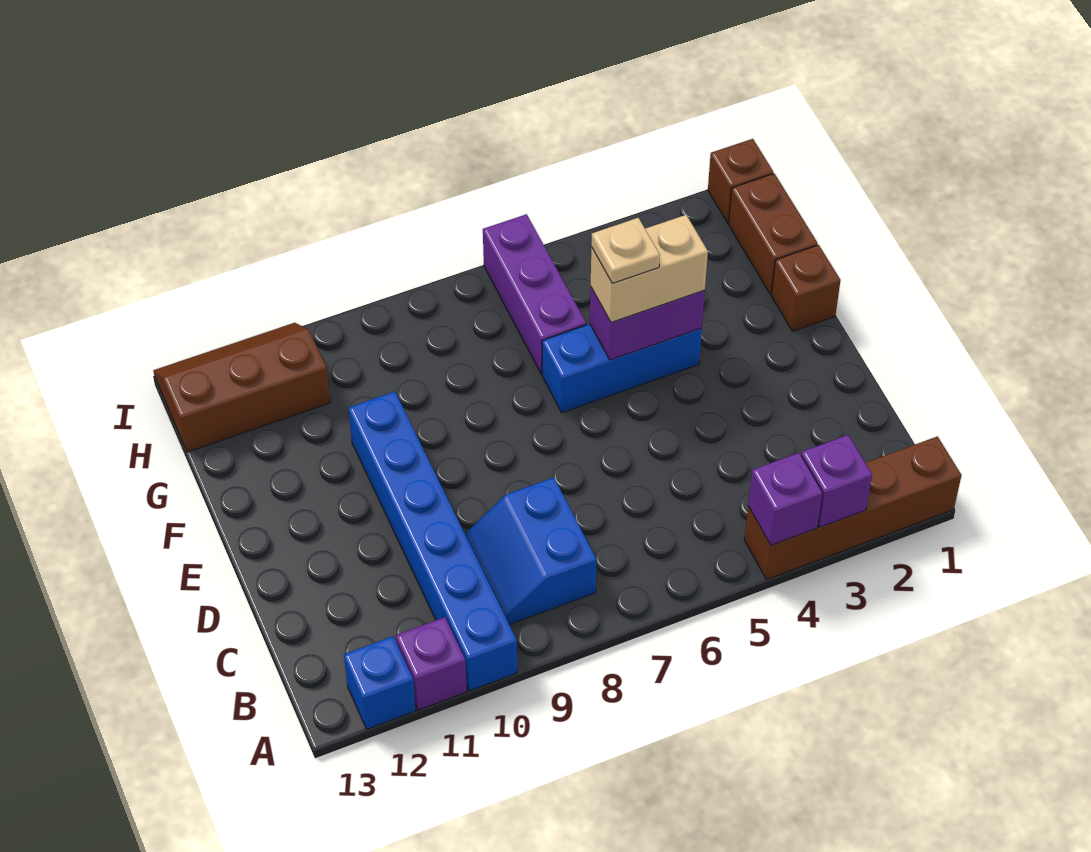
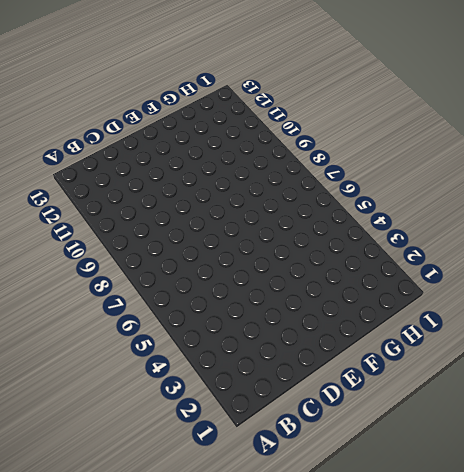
none -> brown 1x4 brick [744,436,962,579]
none -> blue 1x6 brick [348,392,517,691]
none -> purple 1x1 brick [396,617,467,710]

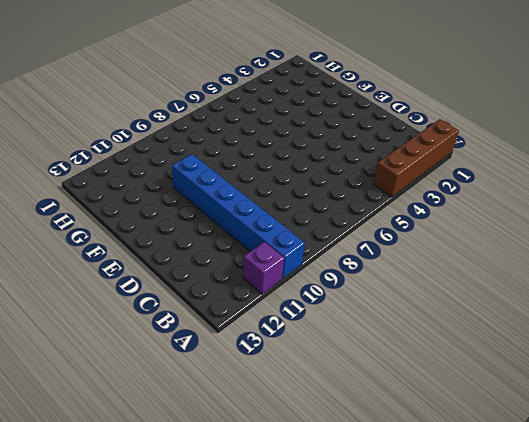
none -> blue 1x1 brick [344,636,416,729]
none -> blue 2x2 slope [465,477,596,625]
none -> brown 1x1 brick [772,245,841,331]

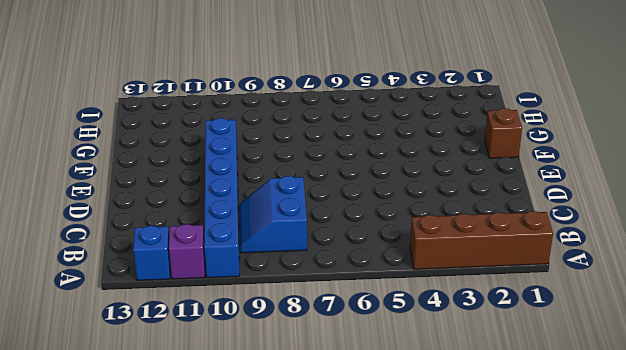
none -> blue 1x3 brick [542,324,702,413]
none -> brown 1x2 brick [729,173,818,294]
none -> purple 1x3 brick [483,214,586,374]

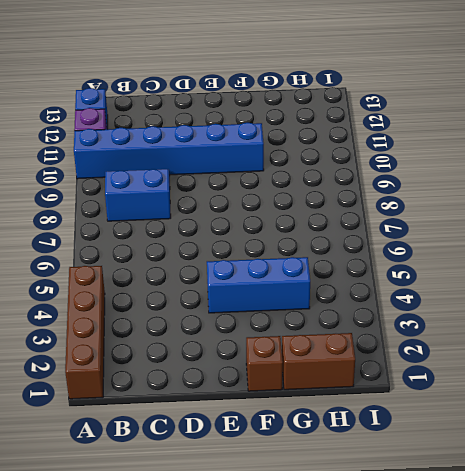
blue 1x3 brick [207,257,310,313] -> blue 1x3 brick turned to [542,324,702,413]
none -> purple 1x3 brick [483,214,586,374]
none -> brown 2x3 slope [153,323,330,452]
none -> brown 1x1 brick [708,139,773,223]

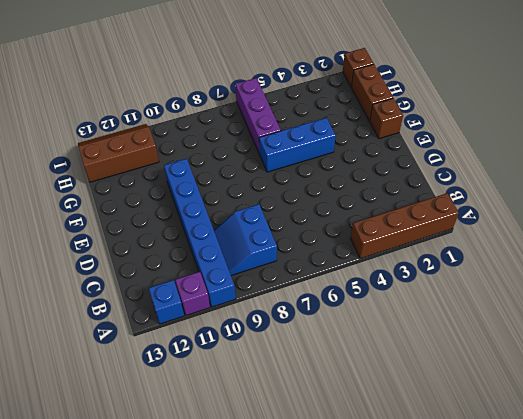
none -> purple 1x1 brick [801,435,872,527]
none -> purple 1x1 brick [748,453,823,545]
none -> purple 1x2 brick [590,288,705,360]

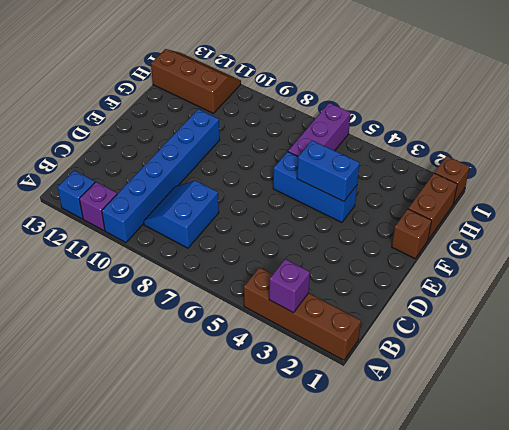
blue 1x2 brick [297,140,360,202] -> purple 1x2 brick [590,288,705,360]
none -> purple 1x1 brick [748,453,823,545]
none -> tan 1x2 brick [591,215,708,323]
none -> tan 1x1 plate [591,218,660,283]

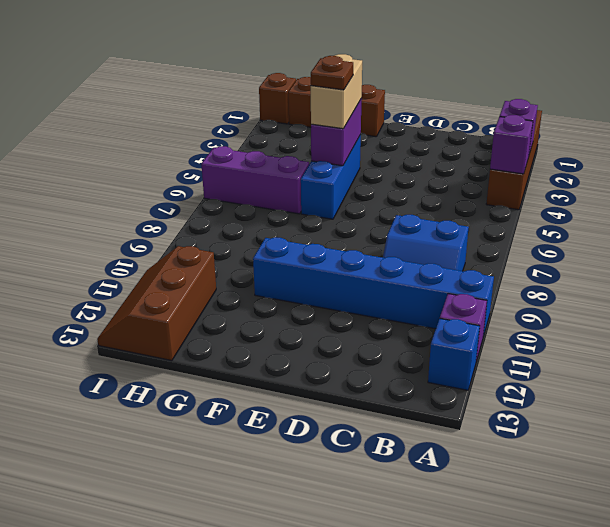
brown 1x1 plate [311,56,353,90] -> tan 1x1 plate [591,218,660,283]

